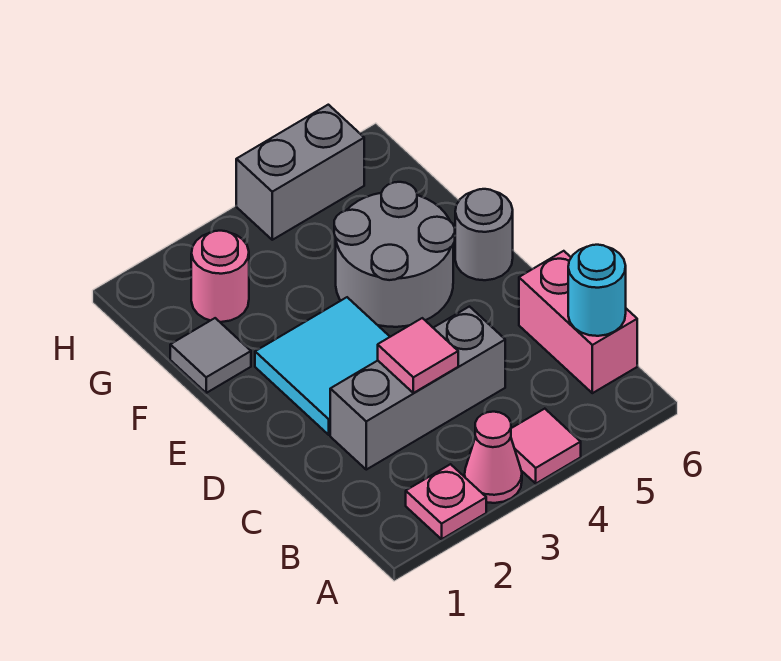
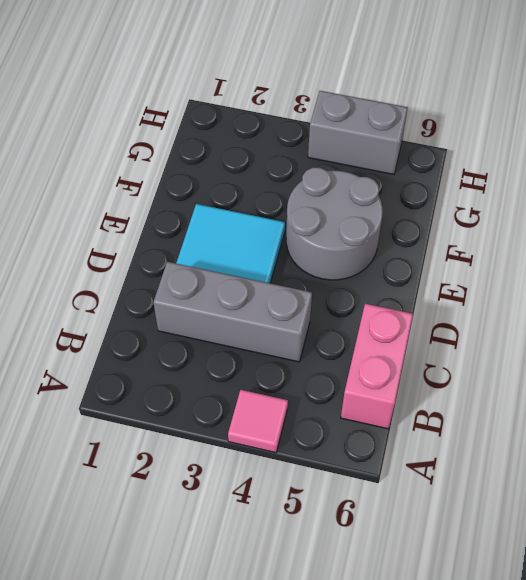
none -> pink 1x1 plate [406,464,486,539]
none -> pink 1x1 cone [465,412,522,503]
none -> grey 1x1 round brick [455,189,513,280]

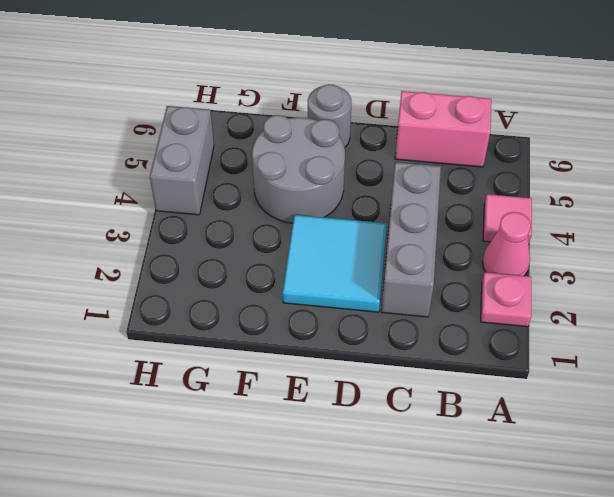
none -> grey 1x1 tile [170,318,251,393]
none -> pink 1x1 round brick [191,231,249,322]
none -> cyan 1x1 round brick [568,245,626,336]

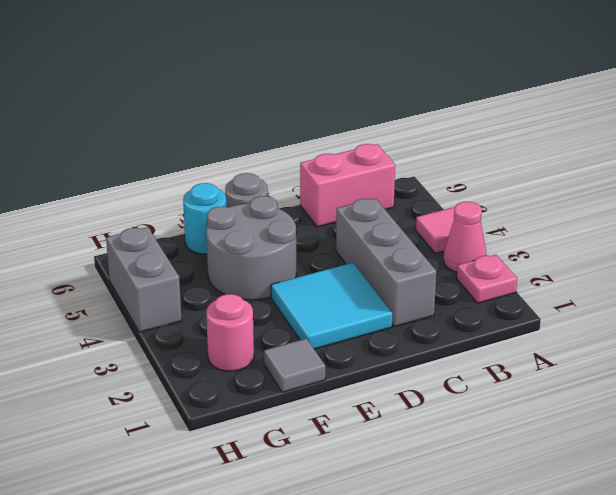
cyan 1x1 round brick [183,183,226,254] -> cyan 1x1 round brick moved to [568,245,626,336]
none -> pink 1x1 tile [378,318,458,393]

